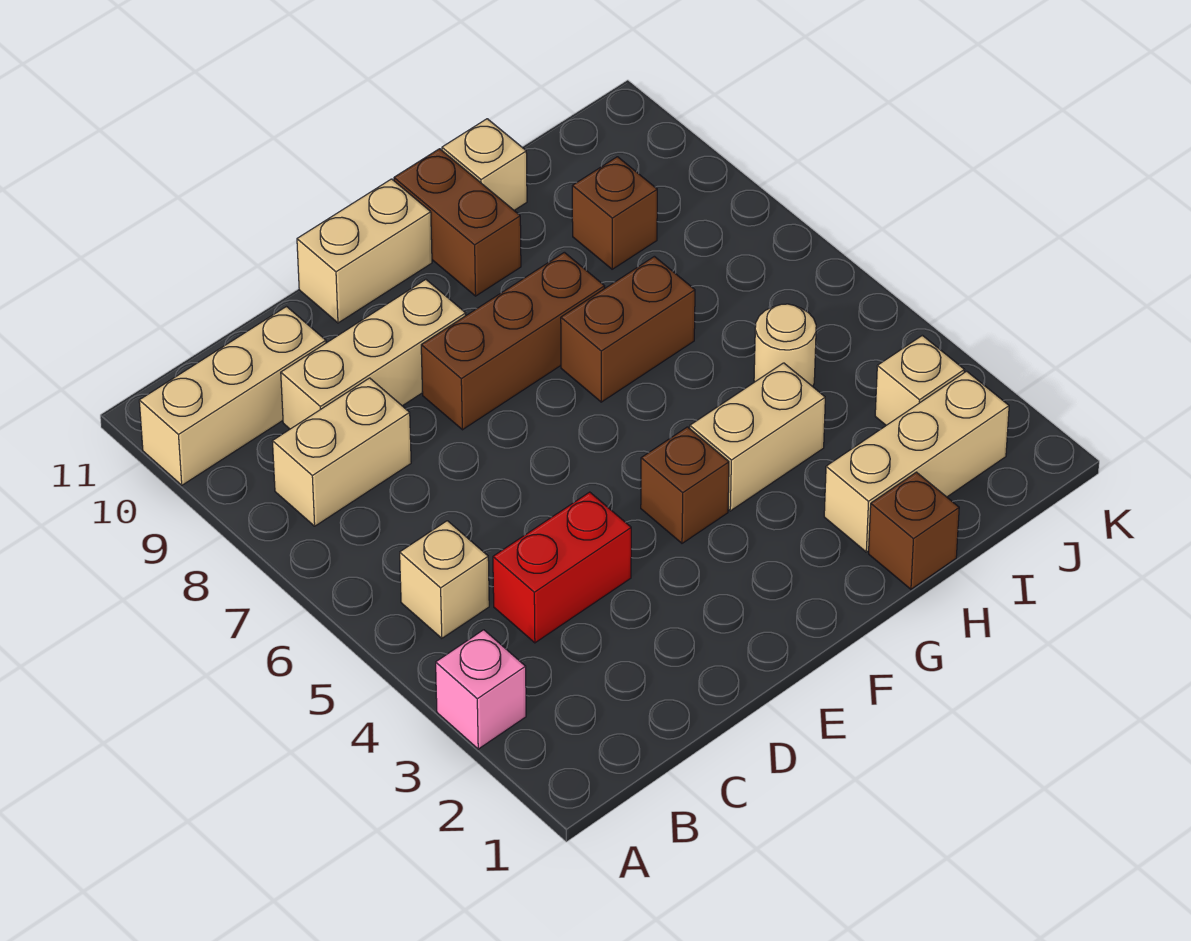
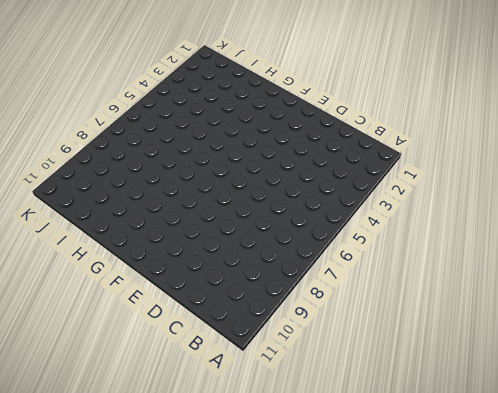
none -> pink 1x1 brick [436,630,526,749]
none -> tan 1x3 brick [139,307,326,485]
none -> tan 1x1 brick [400,521,489,638]

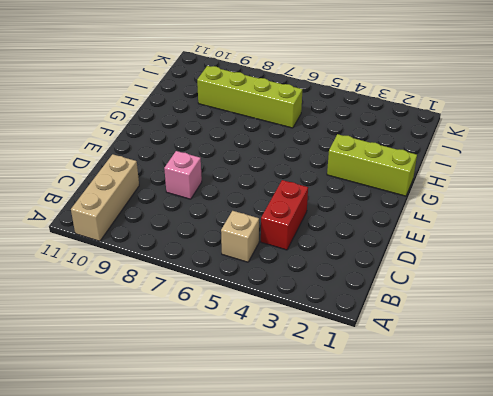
pink 1x1 brick [164,151,202,199] -> pink 1x1 brick moved to [436,630,526,749]
lime 1x3 brick [327,134,417,196] -> none
lime 1x4 brick [197,66,302,128] -> brown 1x1 brick [572,157,657,269]
none -> tan 1x2 brick [272,378,411,526]
none -> tan 1x3 brick [281,279,466,429]
none -> brown 1x3 brick [421,252,605,430]

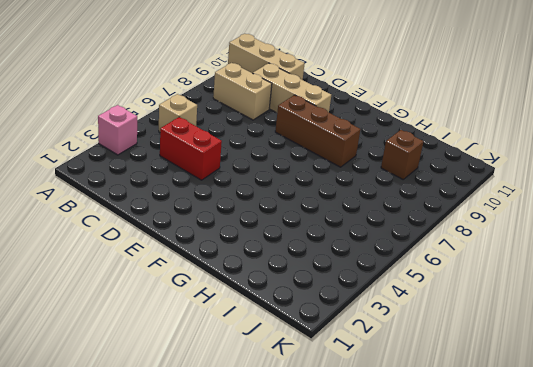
none -> tan 1x2 brick [297,179,432,323]
none -> brown 1x1 brick [641,427,729,543]
none -> tan 1x2 brick [690,363,825,511]

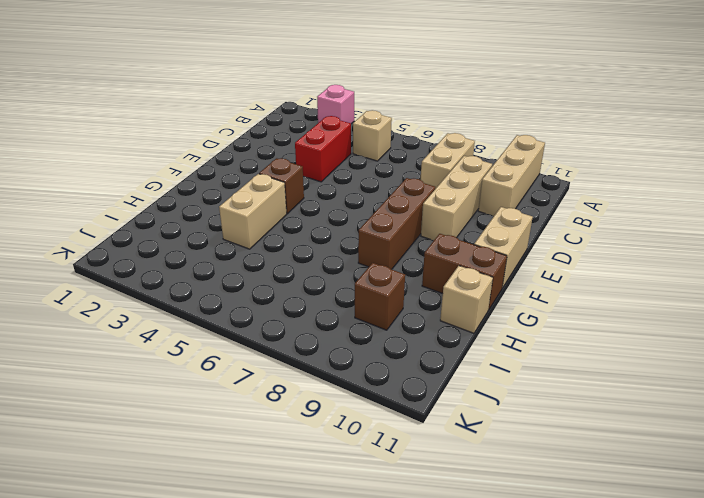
none -> brown 1x2 brick [561,256,695,402]
none -> brown 1x1 brick [869,472,959,589]
none -> tan 1x3 brick [824,371,1009,552]

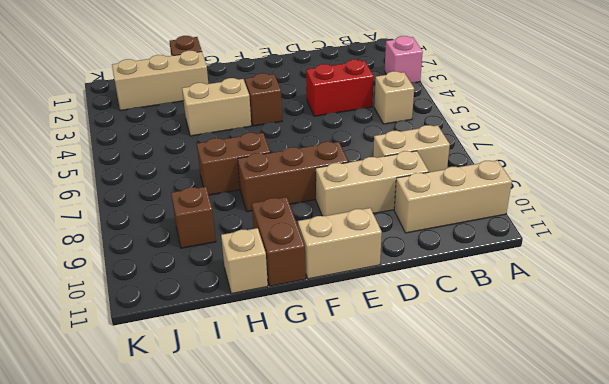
none -> tan 1x1 round brick [754,304,816,387]
none -> tan 1x1 brick [875,335,964,425]

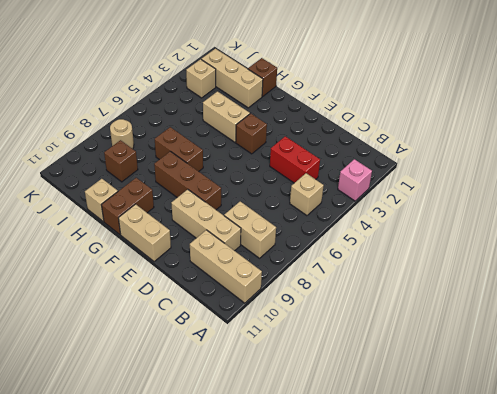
tan 1x1 round brick [110,119,134,149] -> tan 1x1 round brick moved to [754,304,816,387]

